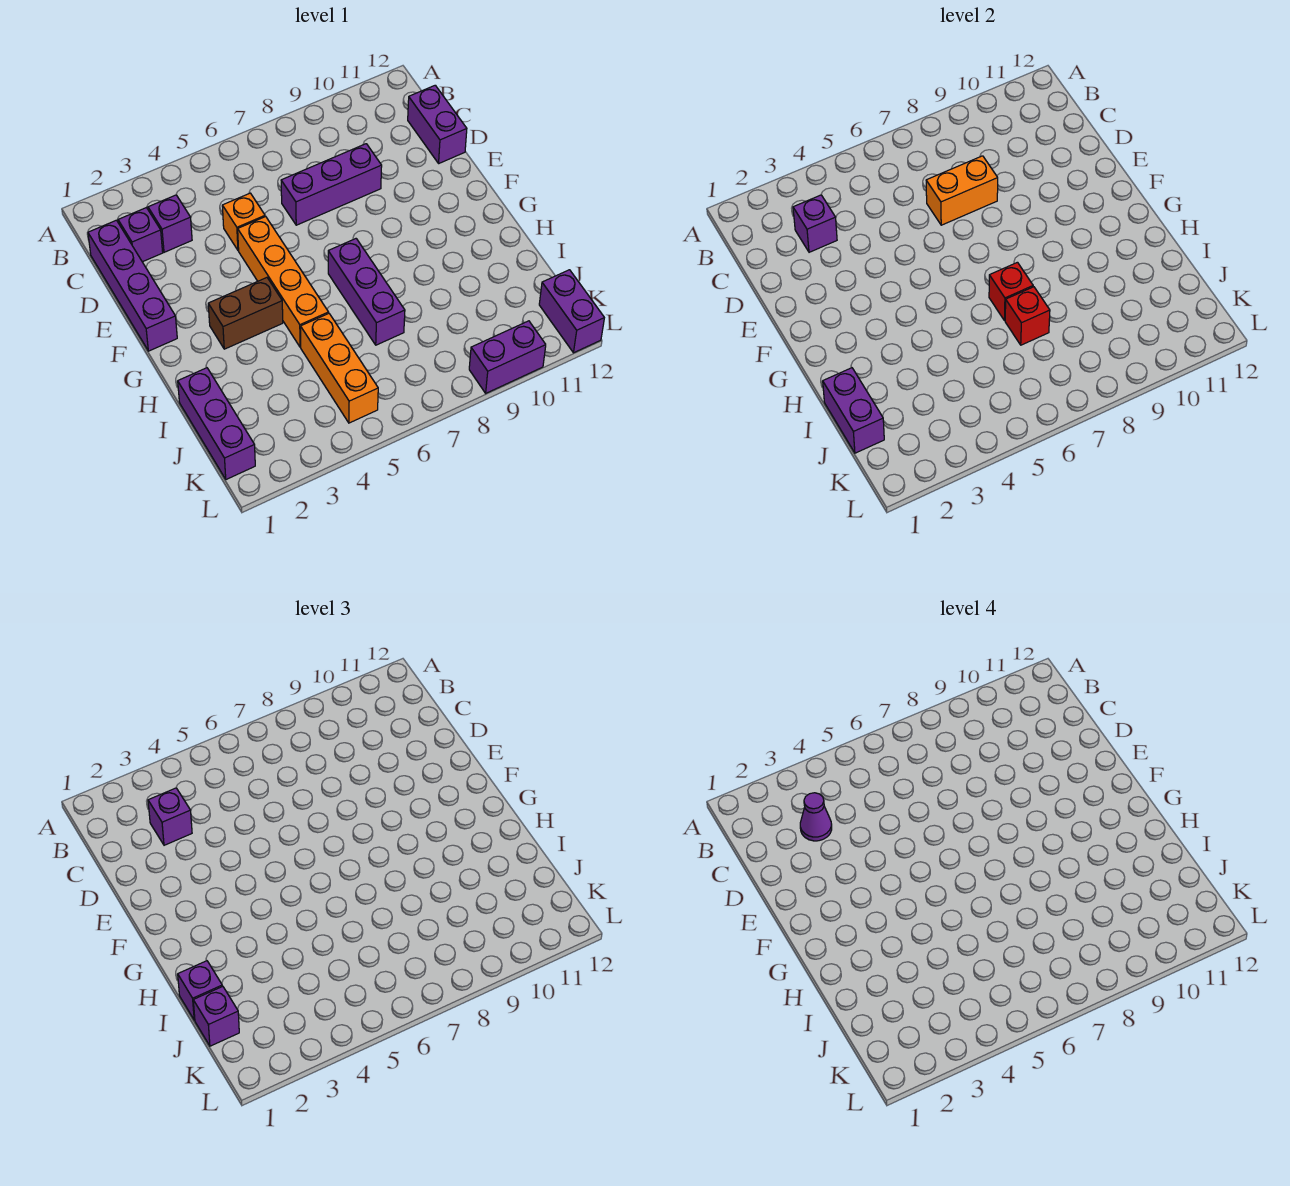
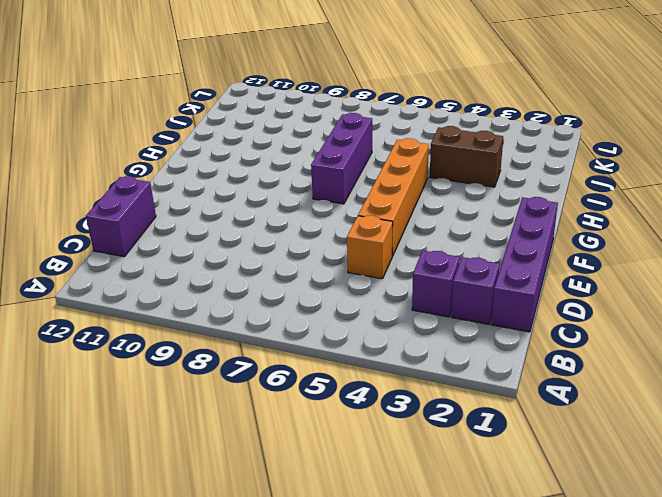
brown 1x2 brick [430,126,503,187] -> brown 1x2 brick moved to [208,278,283,349]
none -> purple 1x3 brick [281,144,382,225]
none -> purple 1x3 brick [178,368,255,479]
none -> orange 1x3 brick [301,314,378,423]

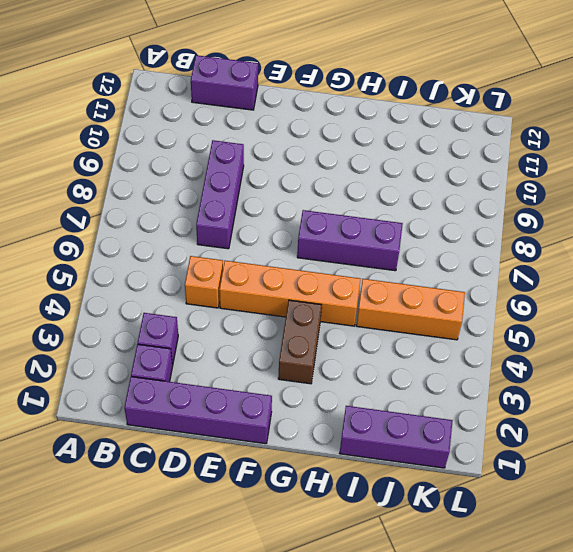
none -> purple 1x2 brick [539,270,604,353]
none -> purple 1x2 brick [469,321,546,393]
none -> purple 1x1 brick [793,195,837,252]

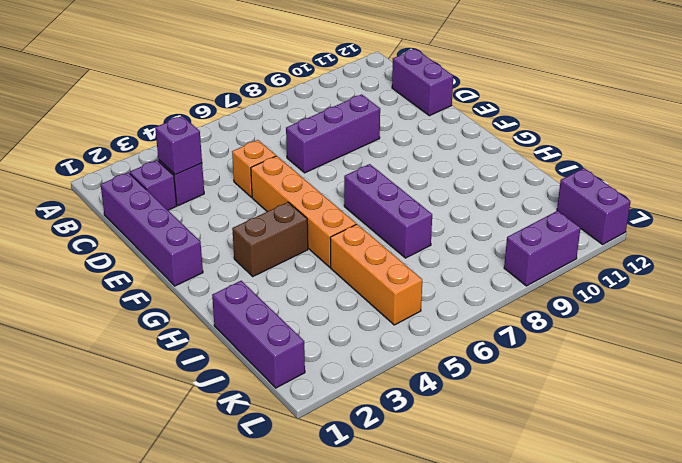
none -> orange 1x2 brick [926,156,998,225]
none -> red 1x1 brick [989,262,1033,321]
none -> purple 1x2 brick [823,368,884,453]

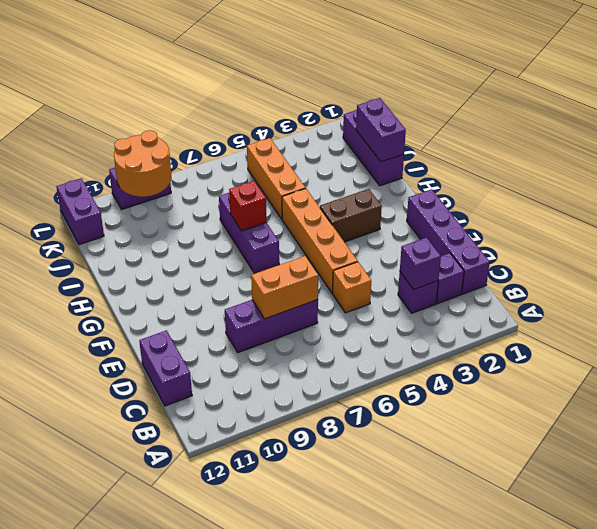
orange 2x2 round brick [114,130,171,197] -> none
none -> red 1x1 brick [1005,287,1050,345]
none -> purple 1x1 brick [148,788,192,845]
none -> purple 1x1 brick [178,961,222,1020]

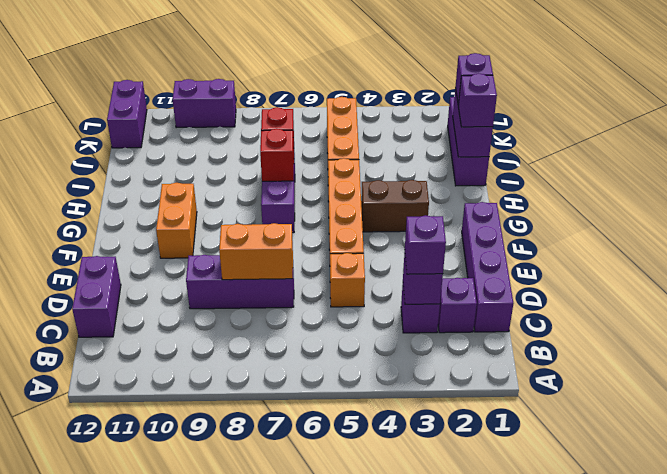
orange 1x2 brick [156,183,197,258] -> none
none -> purple 1x1 cone [800,793,832,841]

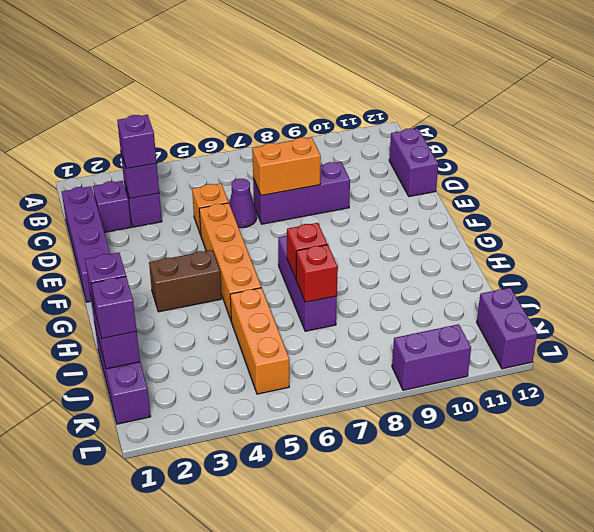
purple 1x1 cone [229,179,257,228] -> purple 1x1 cone moved to [800,793,832,841]

